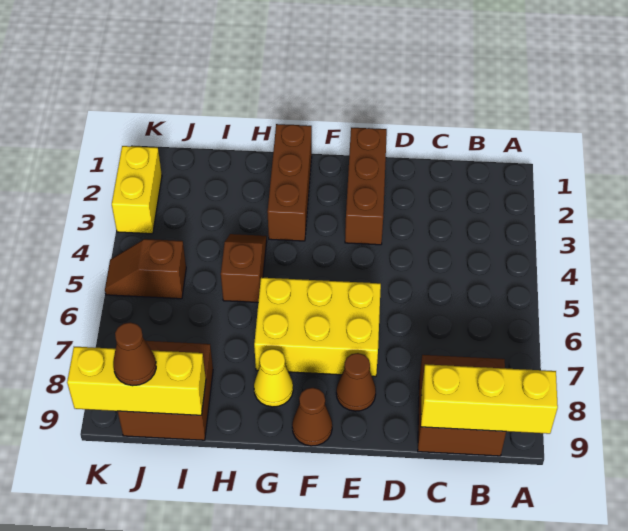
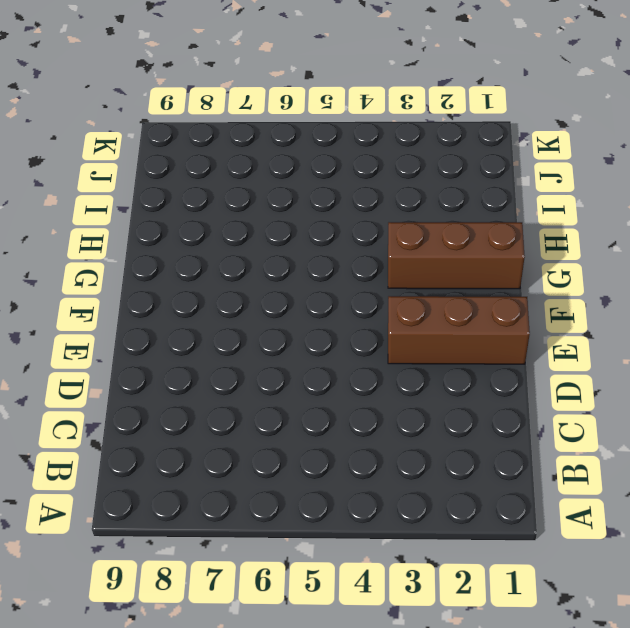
none -> brown 2x2 brick [418,355,506,456]
none -> yellow 2x3 brick [254,278,381,376]
none -> brown 1x1 cone [336,353,376,411]

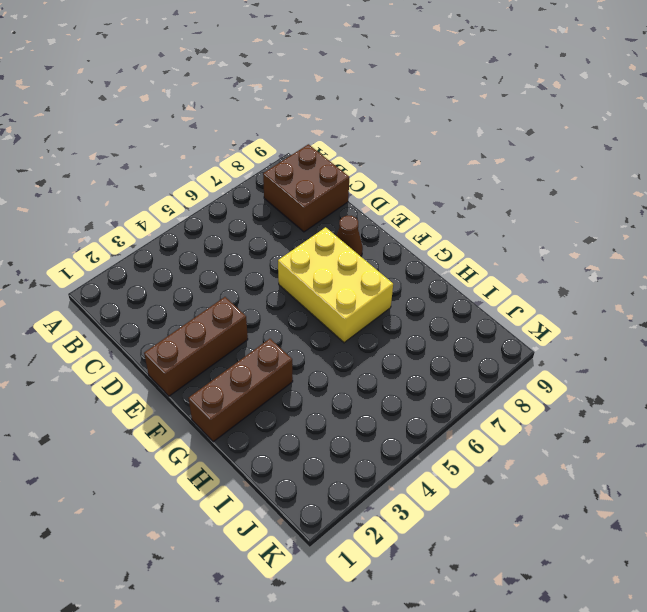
none -> brown 1x1 cone [292,388,332,446]
none -> yellow 1x1 cone [254,349,293,407]
none -> brown 1x2 slope [221,234,267,303]

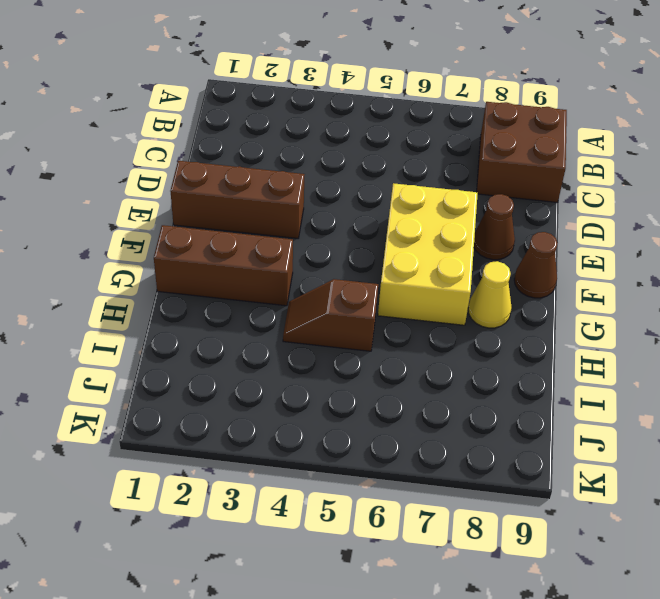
none -> brown 2x2 brick [118,341,213,440]
none -> brown 1x2 slope [105,239,186,299]
none -> yellow 1x2 brick [112,146,162,234]

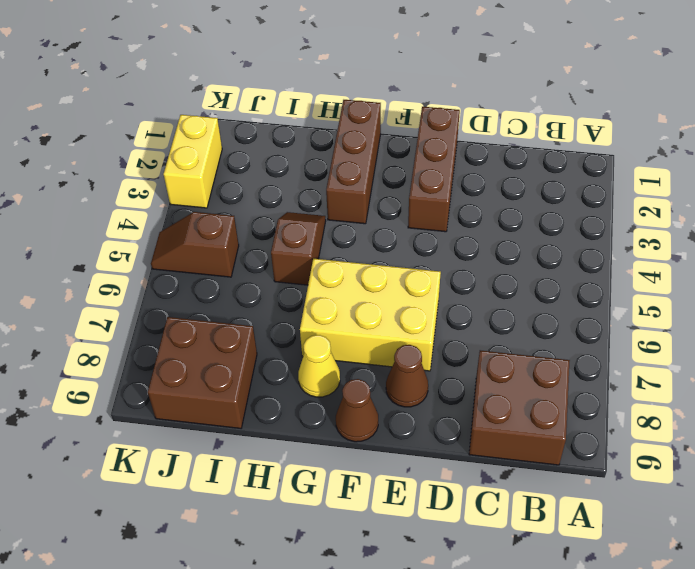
none -> yellow 1x3 brick [421,364,558,434]
none -> yellow 1x3 brick [67,347,206,415]
none -> brown 1x1 cone [113,322,156,386]

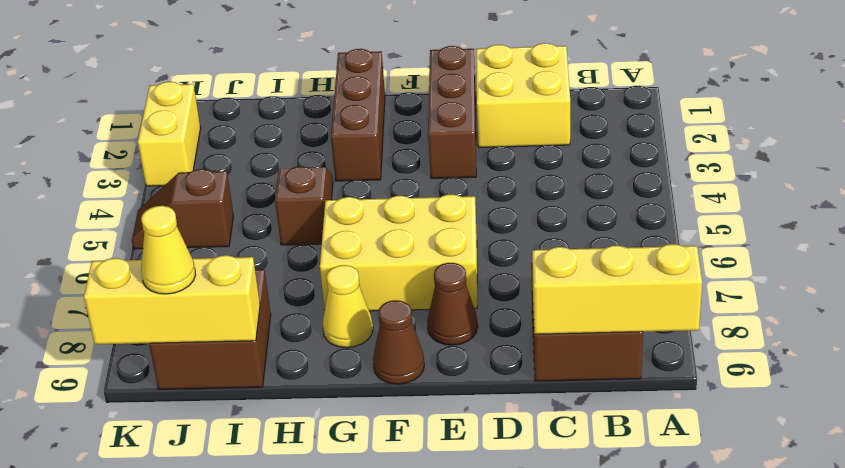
yellow 2x2 brick [476,43,570,148] -> none
yellow 1x1 cone [141,206,196,294] -> brown 1x1 cone [113,322,156,386]

